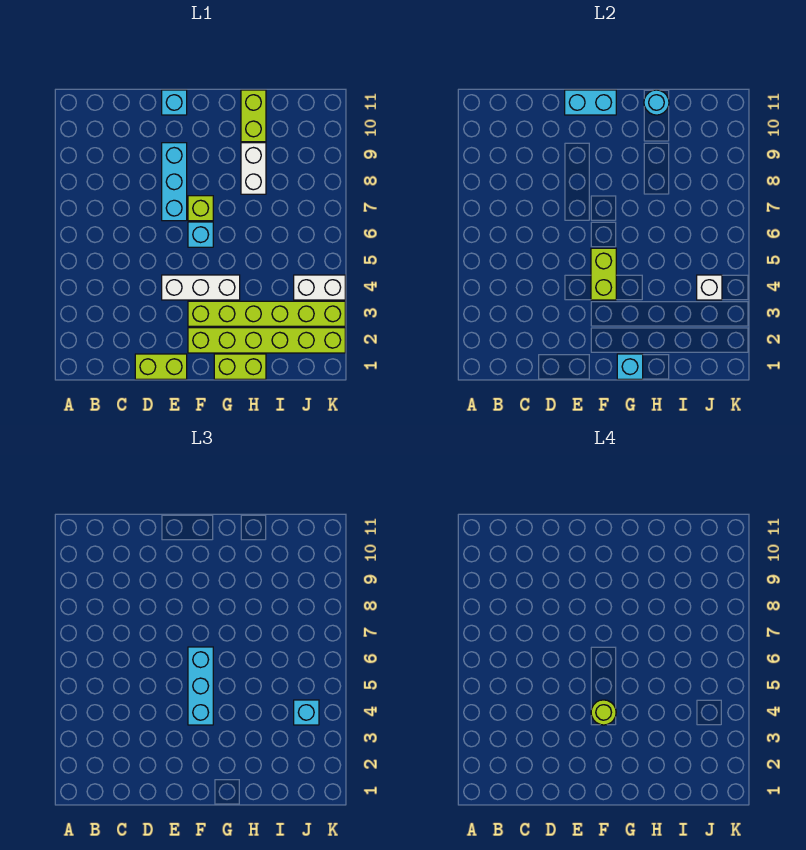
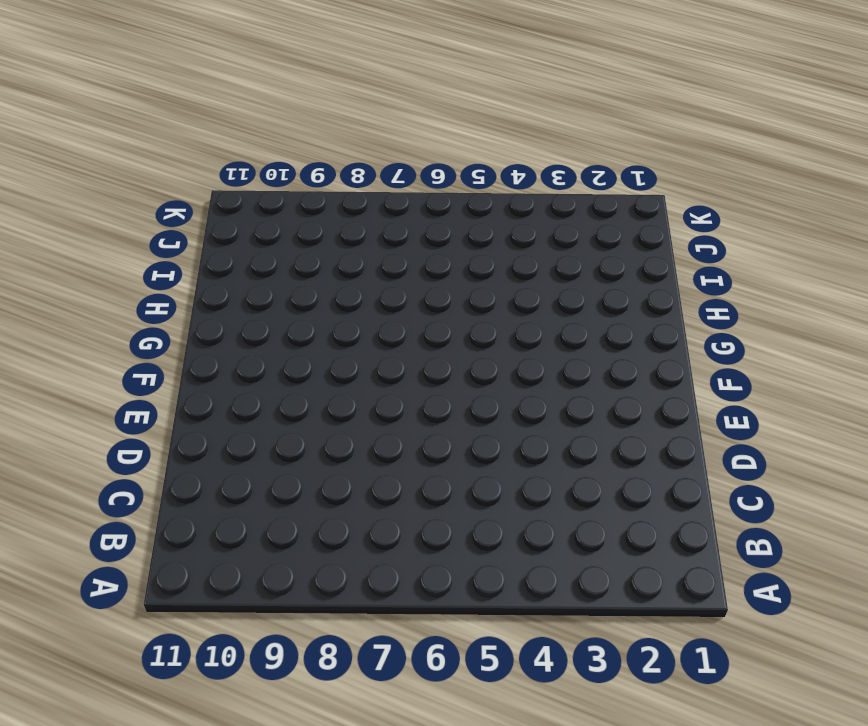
none -> lime 1x2 brick [135,354,187,379]
none -> white 1x3 brick [162,275,240,300]
none -> cyan 1x3 brick [162,143,187,221]

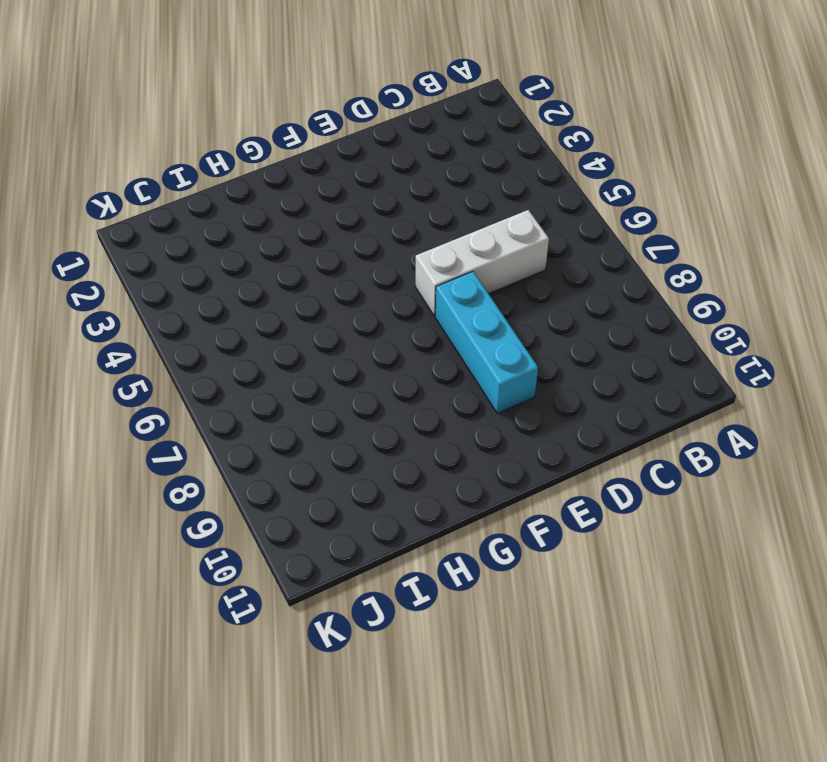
white 1x3 brick [416,210,549,316] -> white 1x3 brick moved to [162,275,240,300]
none -> lime 1x2 brick [135,354,187,379]
none -> cyan 1x1 brick [162,90,187,115]
none -> lime 1x6 brick [188,328,345,353]

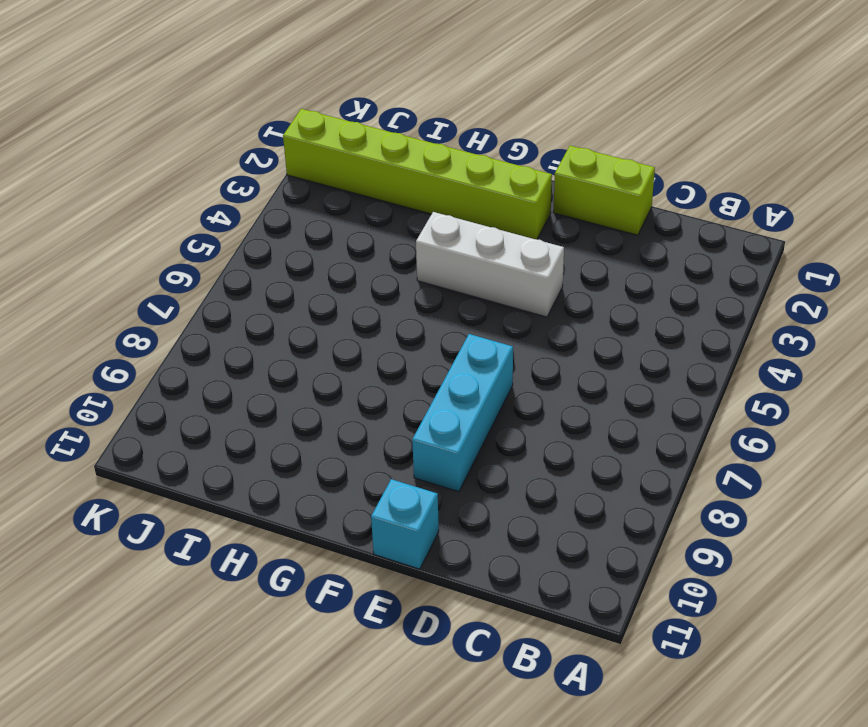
none -> lime 1x6 brick [188,301,345,326]
none -> cyan 1x1 brick [188,222,213,247]
none -> lime 1x1 brick [188,196,213,221]

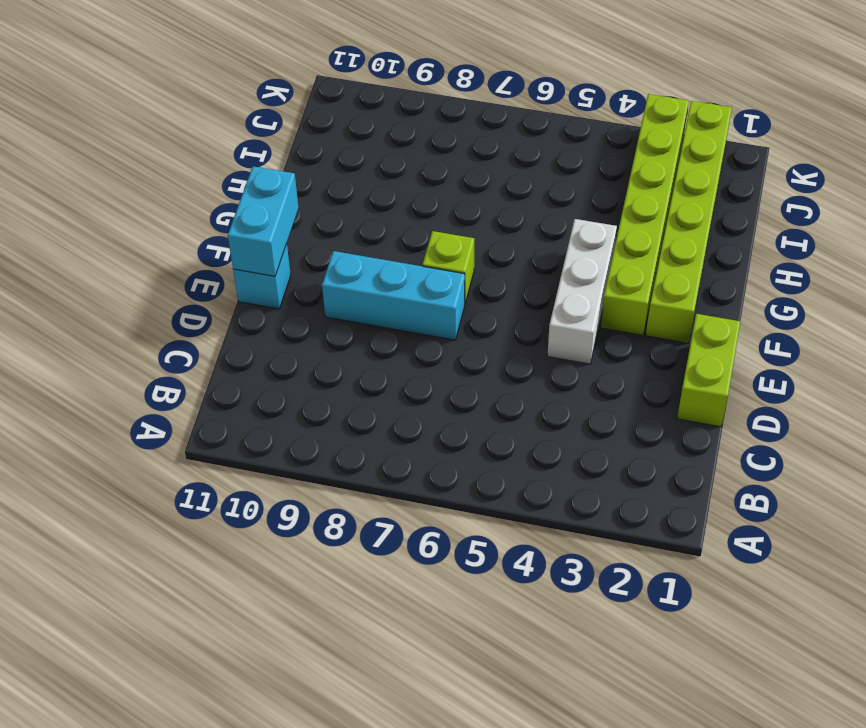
none -> cyan 1x1 brick [188,222,213,247]
none -> lime 1x2 brick [214,354,266,379]
none -> white 1x2 brick [241,143,266,194]

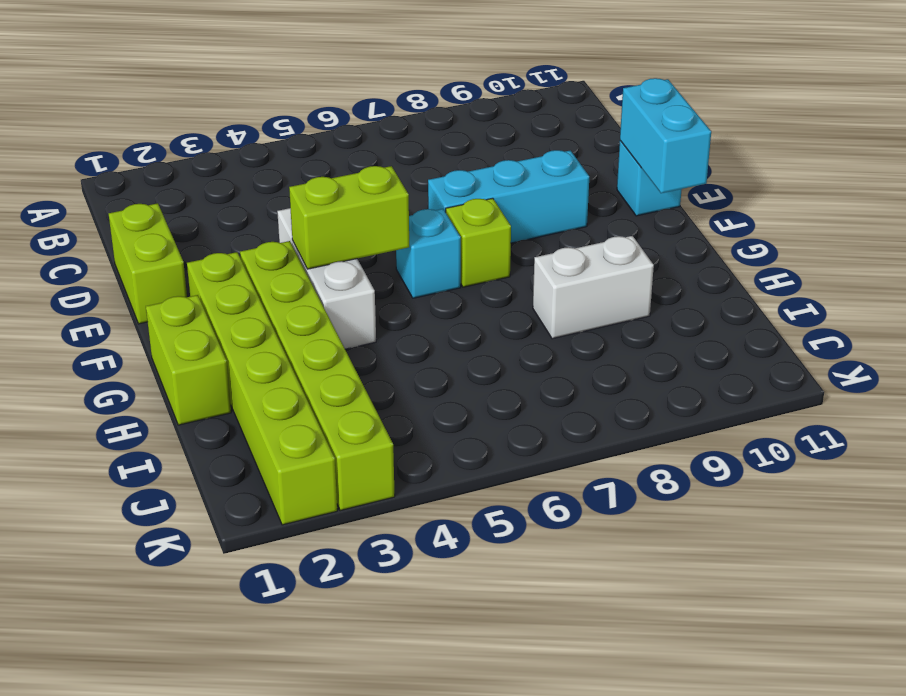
none -> lime 1x2 brick [241,90,266,142]
none -> white 1x2 brick [294,275,345,300]
none -> cyan 1x1 brick [617,354,643,379]

